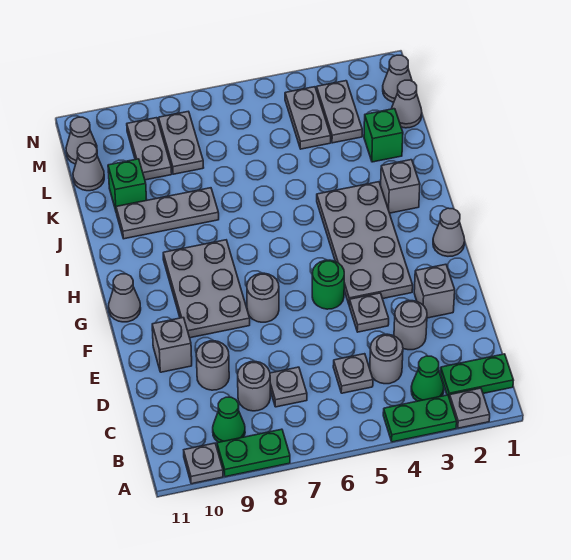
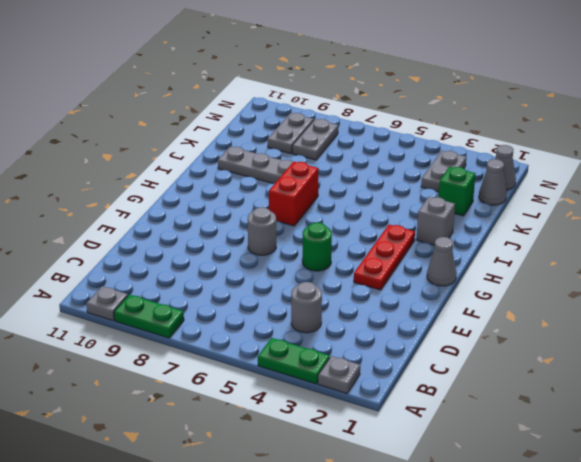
red 1x3 plate [354,225,415,290] -> grey 2x4 plate [317,182,413,305]
red 1x2 brick [269,162,319,226] -> none
none -> green 1x2 plate [440,354,514,398]
none -> green 1x1 cone [411,356,444,401]
none -> green 1x1 cone [213,397,245,442]
none -> grey 1x1 plate [333,354,373,393]

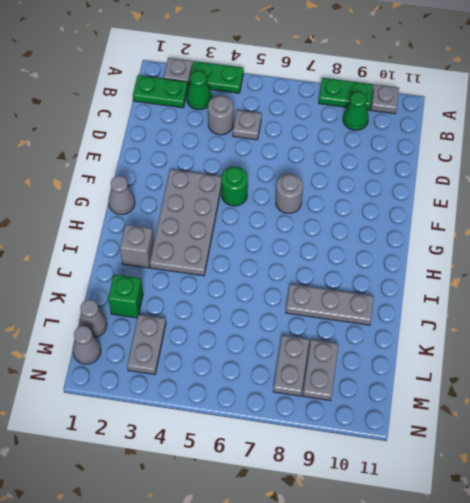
none -> grey 1x1 plate [270,367,307,407]
none -> grey 1x1 round brick [238,362,270,411]
none -> grey 1x1 round brick [394,301,427,350]
none -> grey 1x1 round brick [196,341,229,390]

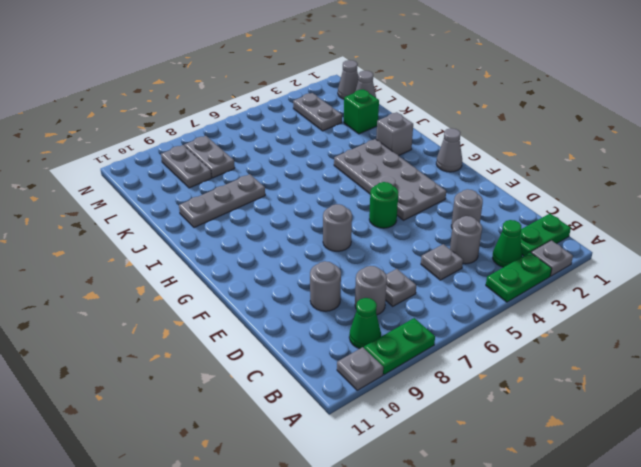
none -> grey 1x1 brick [414,264,455,318]
none -> grey 1x1 plate [349,293,389,332]
none -> grey 1x1 brick [152,318,192,372]
none -> grey 2x3 plate [163,240,250,338]

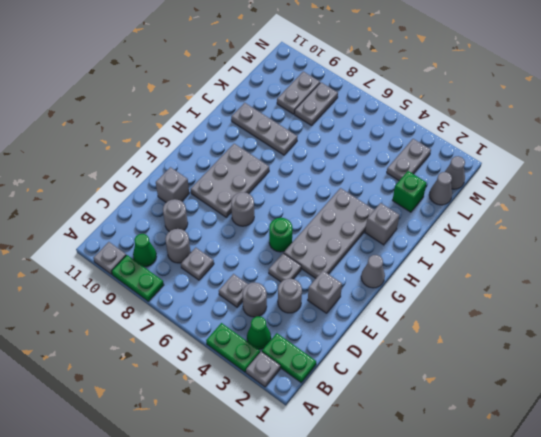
none -> grey 1x1 cone [109,274,141,322]
none -> green 1x1 brick [108,159,147,210]
none -> grey 1x2 plate [285,87,331,149]
none -> grey 1x1 cone [73,143,104,191]

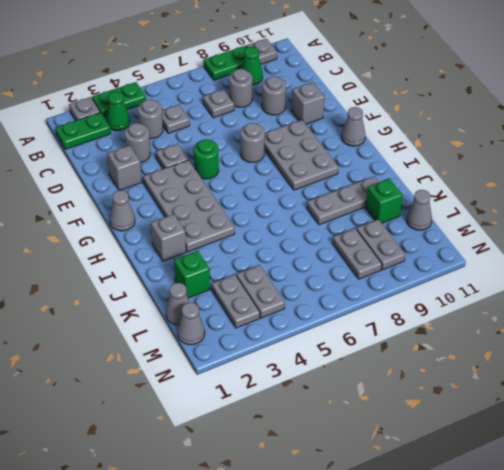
none -> grey 1x1 cone [66,117,97,164]

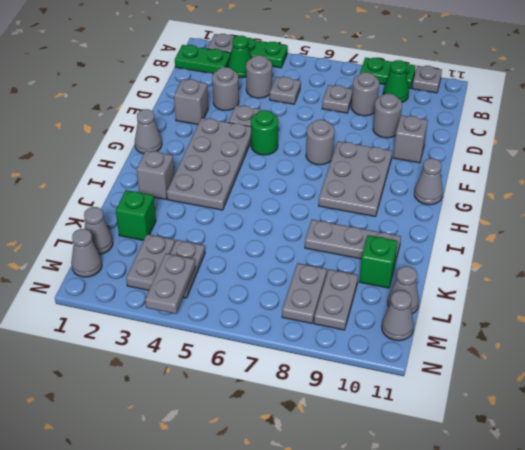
grey 1x2 plate [145,254,195,314] -> none

